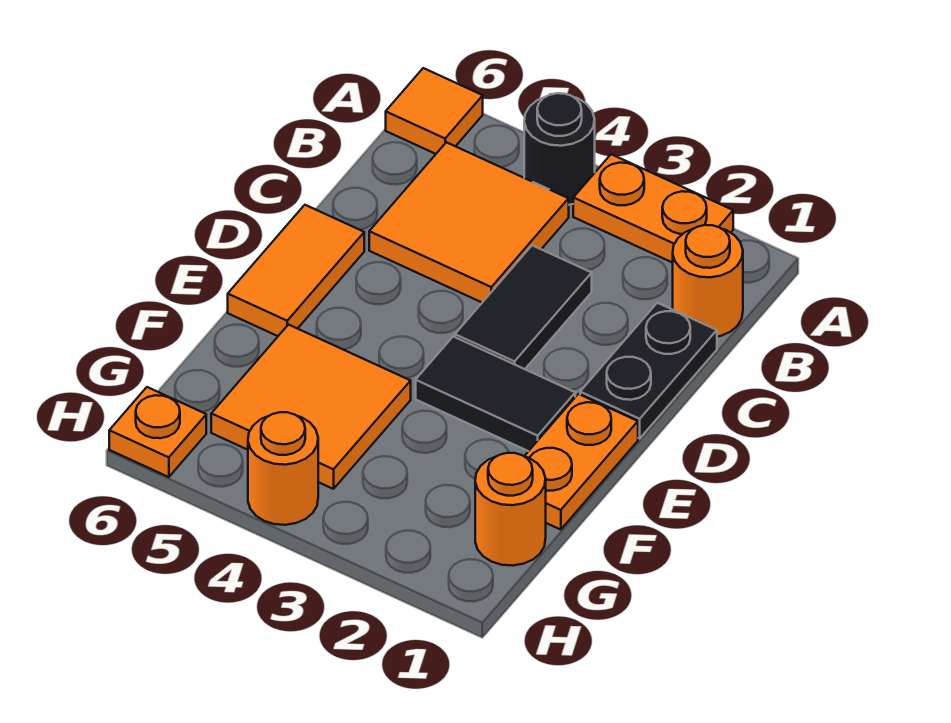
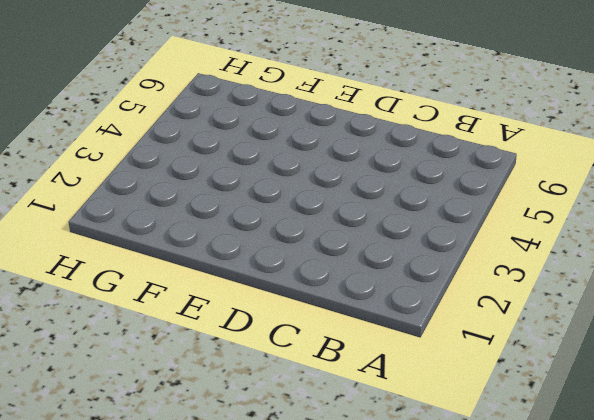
none -> orange 1x2 plate [573,154,733,263]
none -> black 1x1 round brick [524,93,595,205]
none -> orange 1x1 tile [386,68,483,154]

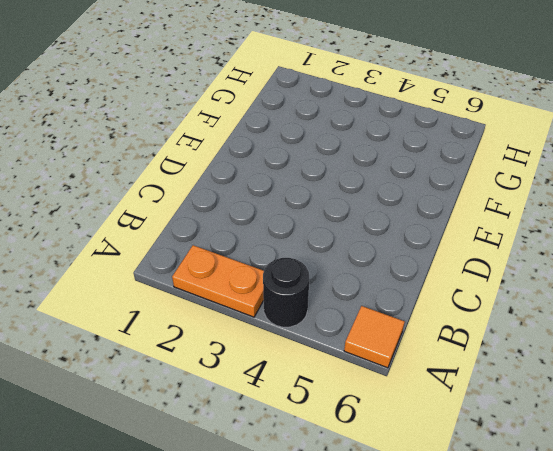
none -> orange 1x1 round brick [673,225,743,337]
none -> orange 2x2 tile [369,142,569,302]
none -> black 1x2 plate [580,303,717,438]

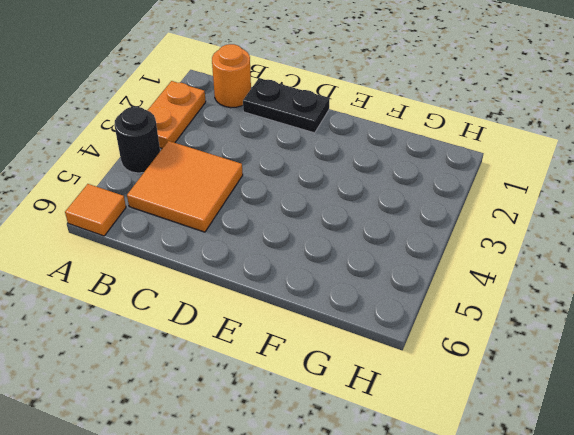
none -> black 1x2 tile [455,245,592,369]
none -> orange 1x2 tile [228,205,364,336]
none -> orange 1x2 plate [524,394,638,530]

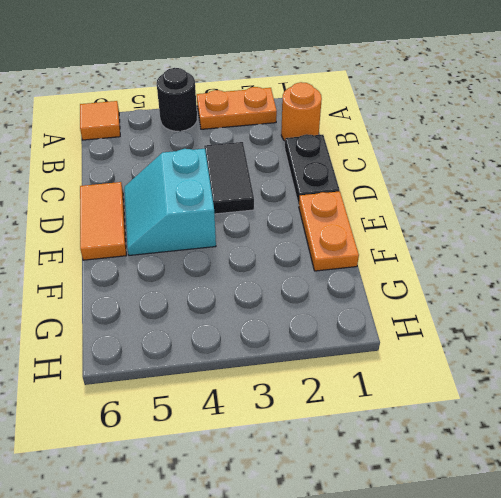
cyan 2x2 slope [124,148,216,255] -> none
none -> orange 2x2 tile [369,142,569,302]
none -> black 1x2 tile [416,337,575,451]
none -> orange 2x2 tile [211,325,411,489]

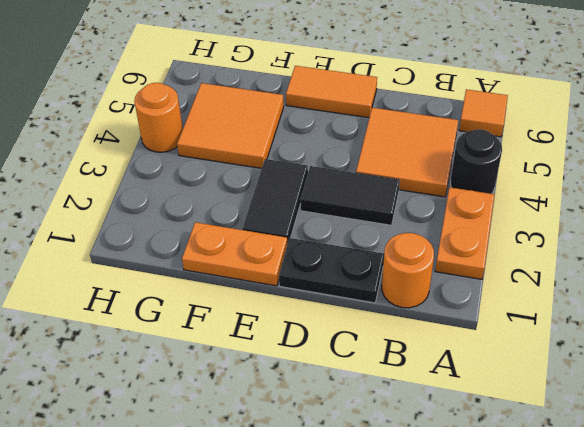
none -> orange 1x1 round brick [475,453,546,566]
none -> orange 1x1 plate [109,387,206,477]

